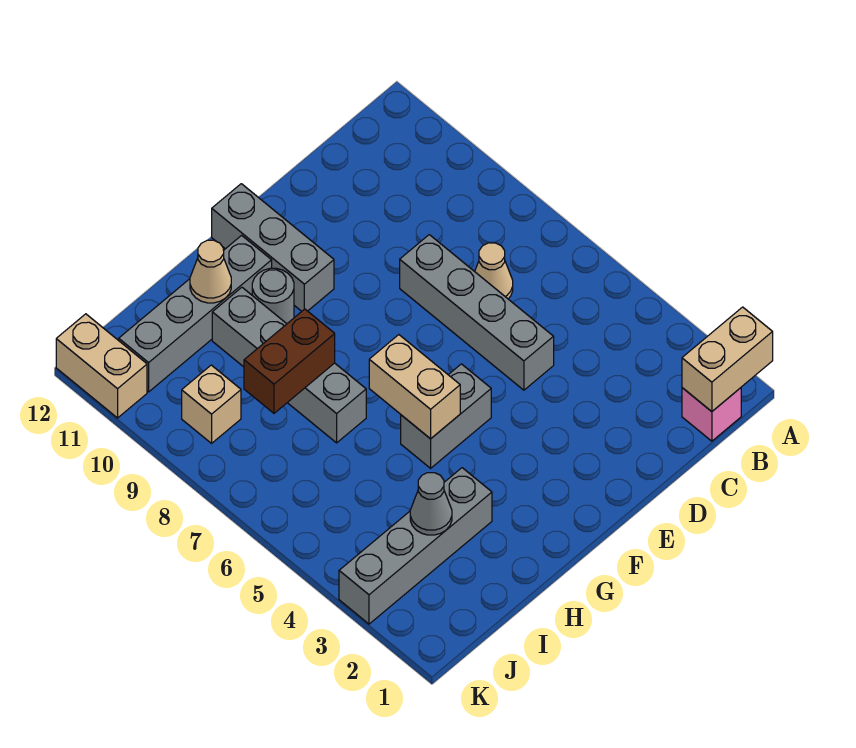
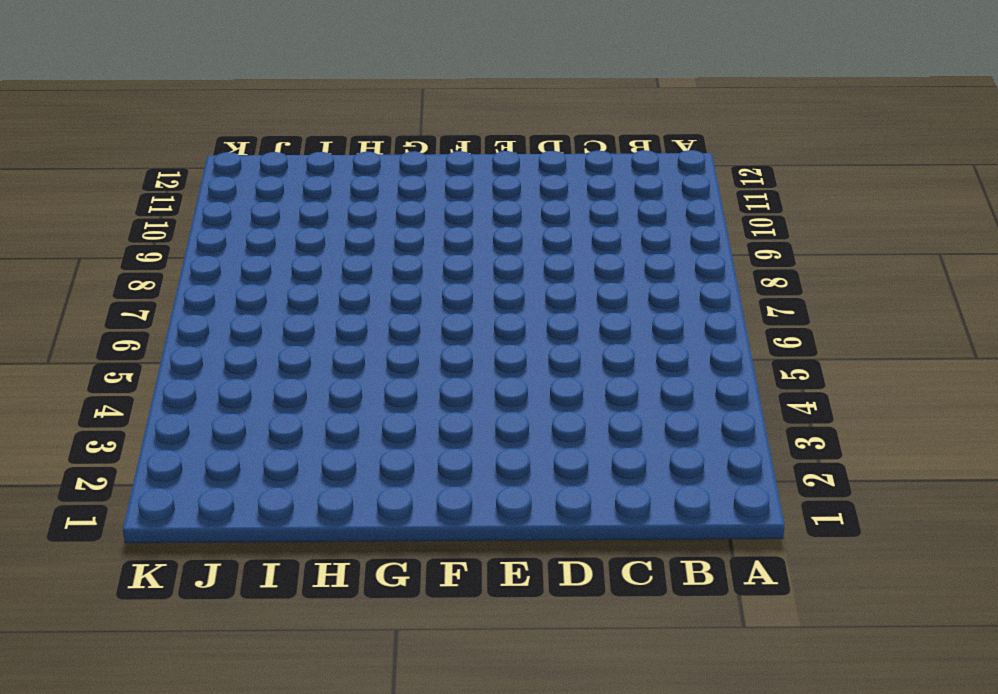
none -> pink 1x1 brick [682,388,741,441]
none -> tan 1x1 cone [475,243,513,299]
none -> grey 1x4 brick [400,235,554,390]

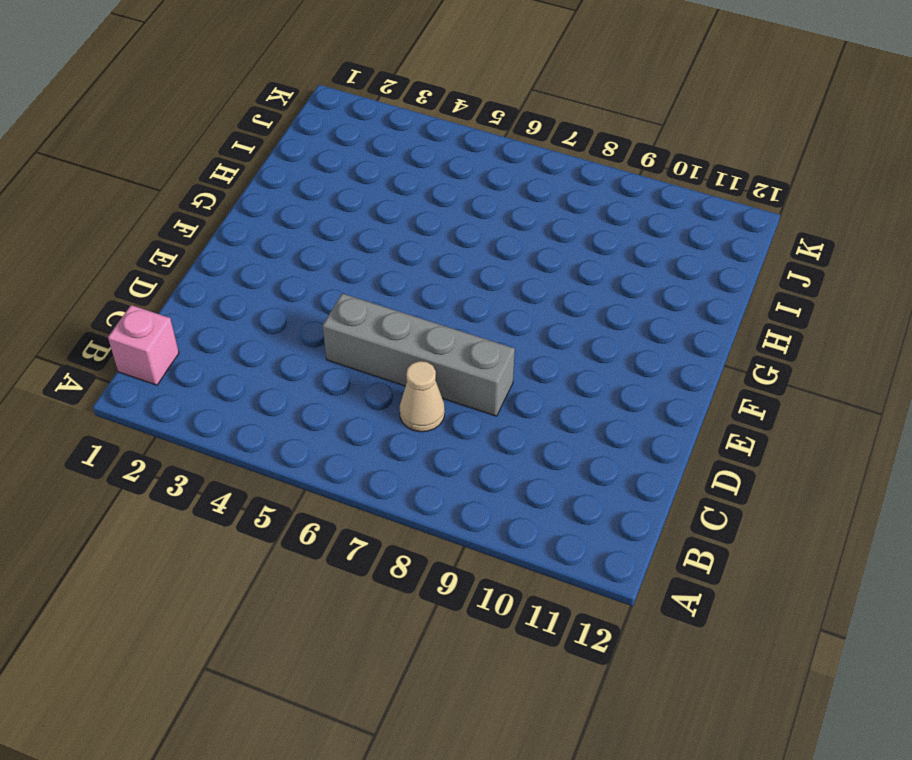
none -> grey 1x2 brick [401,364,491,468]
none -> grey 1x3 brick [212,184,334,311]
none -> grey 1x1 round brick [252,268,294,324]

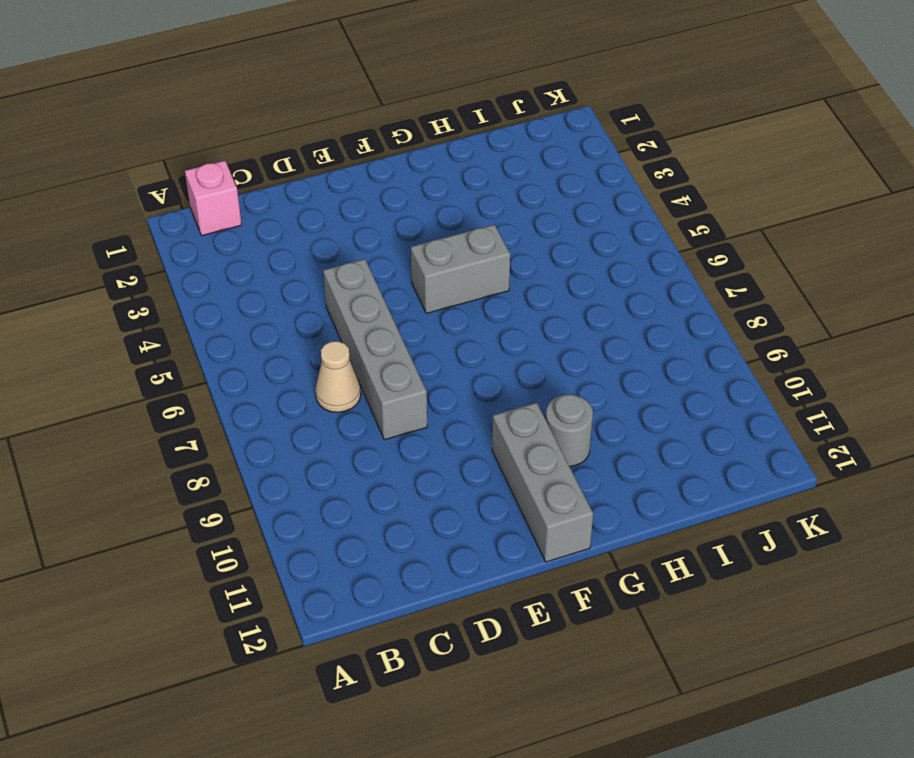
none -> grey 1x4 brick [119,235,272,392]
none -> grey 1x4 brick [339,468,492,624]
none -> grey 1x4 brick [212,287,366,443]

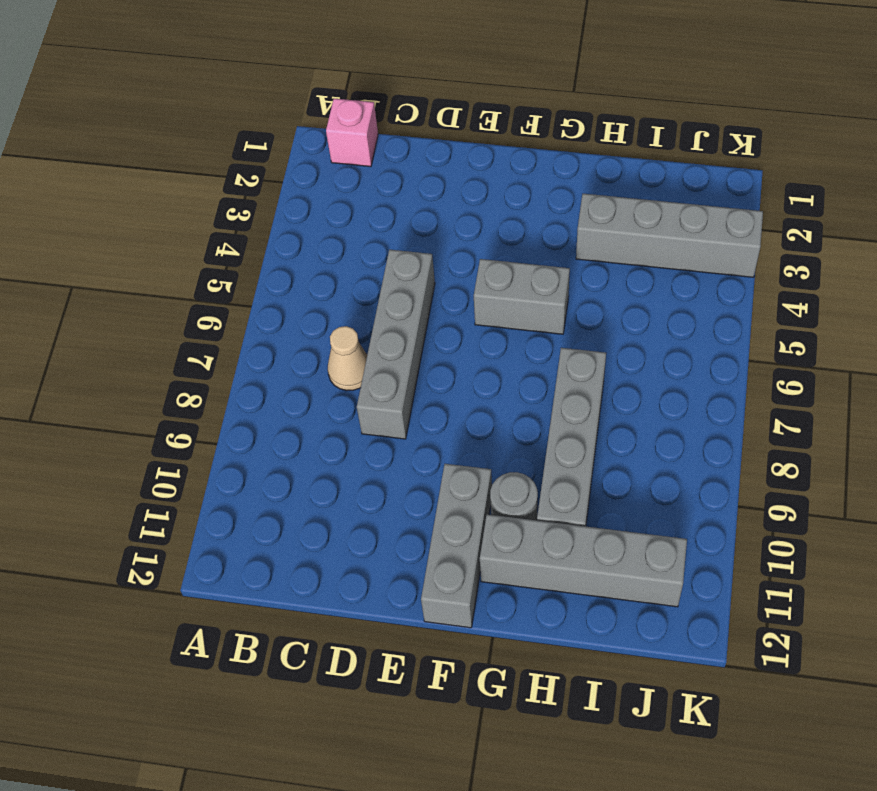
none -> tan 1x1 brick [182,365,241,443]
none -> tan 1x2 brick [56,314,147,418]
none -> tan 1x2 brick [682,307,773,411]

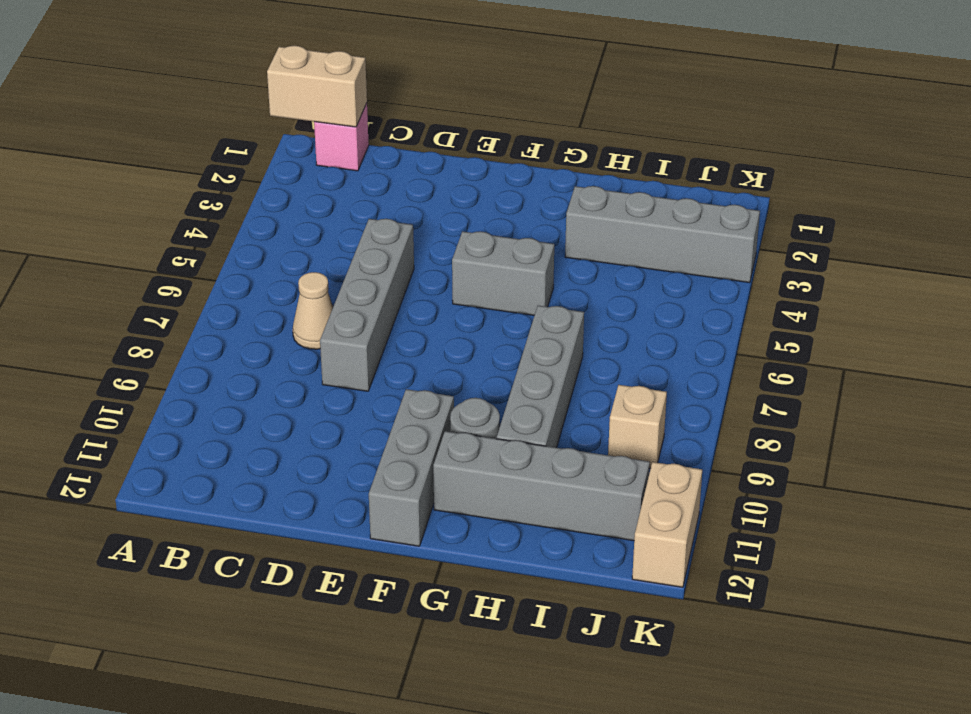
none -> tan 1x2 brick [369,335,460,439]
none -> brown 1x2 brick [244,309,335,413]
none -> tan 1x1 cone [190,240,231,303]

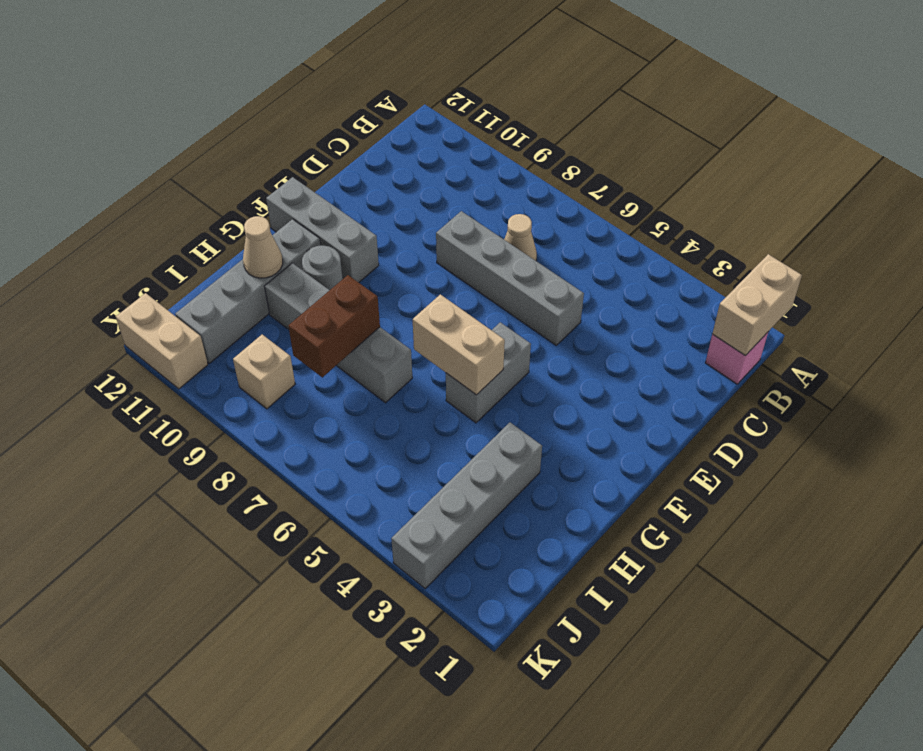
none -> grey 1x1 cone [410,473,452,535]

